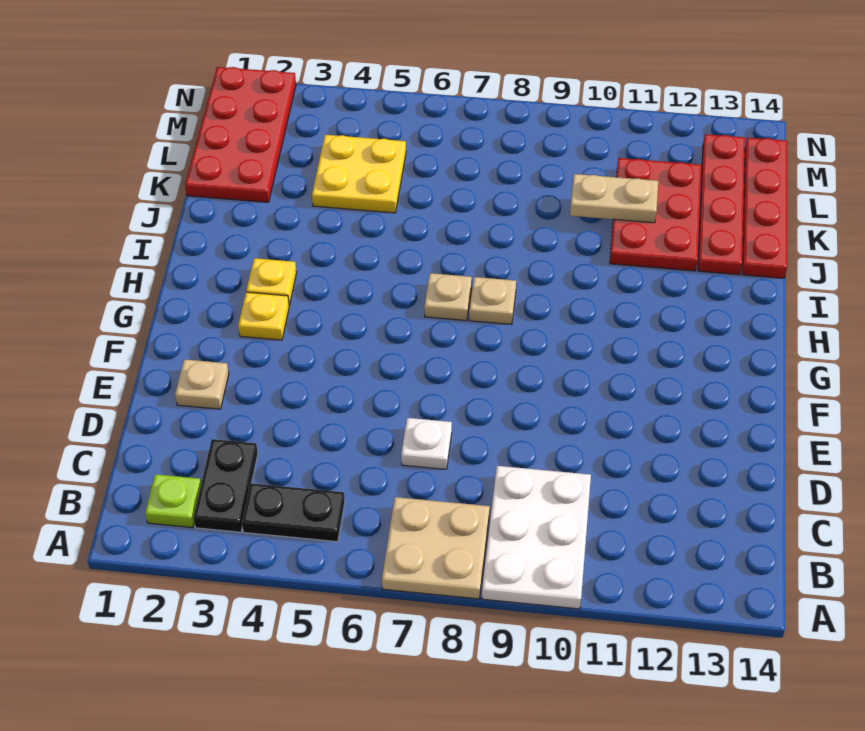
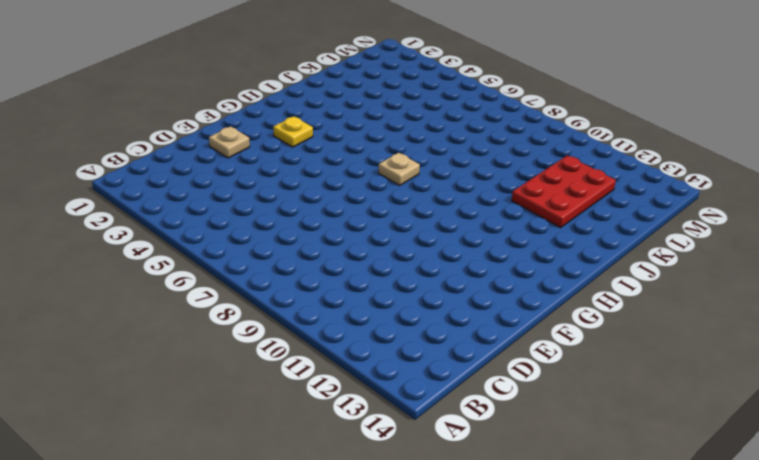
none -> tan 2x2 plate [382,497,490,599]
none -> white 2x3 plate [482,466,591,609]
none -> lime 1x1 plate [145,474,201,528]

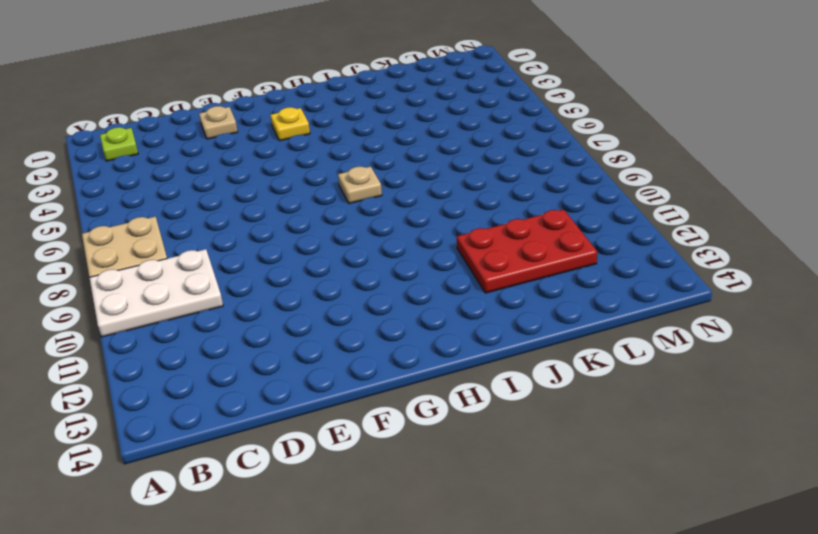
none -> black 1x2 plate [193,439,258,532]
none -> black 1x2 plate [242,483,345,542]
none -> white 1x1 plate [401,418,452,469]

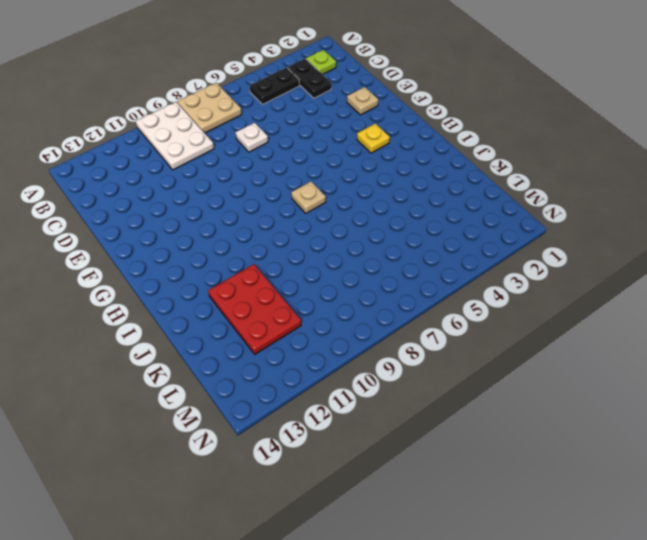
none -> yellow 1x1 plate [246,258,297,305]
none -> tan 1x1 plate [469,277,516,324]
none -> red 1x4 plate [698,134,745,275]

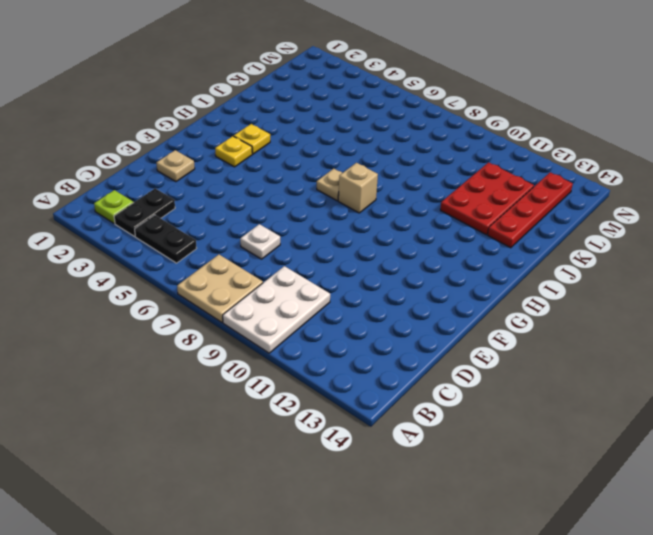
tan 1x1 brick [338,163,378,213] -> tan 1x1 plate [469,277,516,324]
none -> red 1x4 plate [742,138,787,278]
none -> red 2x4 plate [185,67,296,202]
none -> yellow 2x2 plate [312,135,406,213]

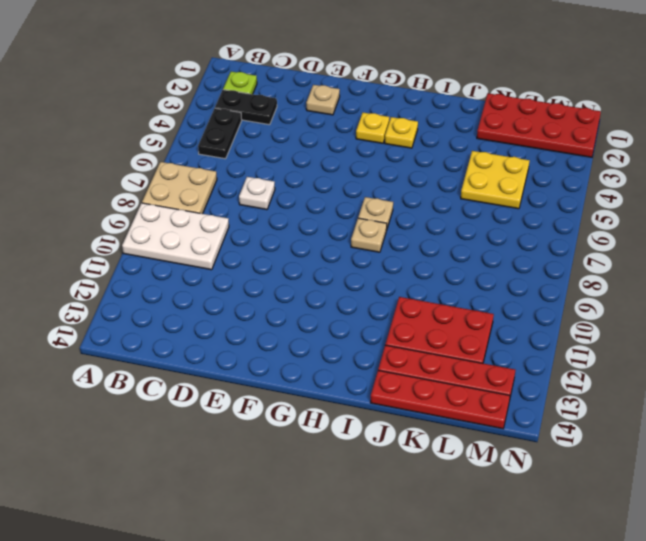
none -> tan 1x2 plate [570,174,658,223]

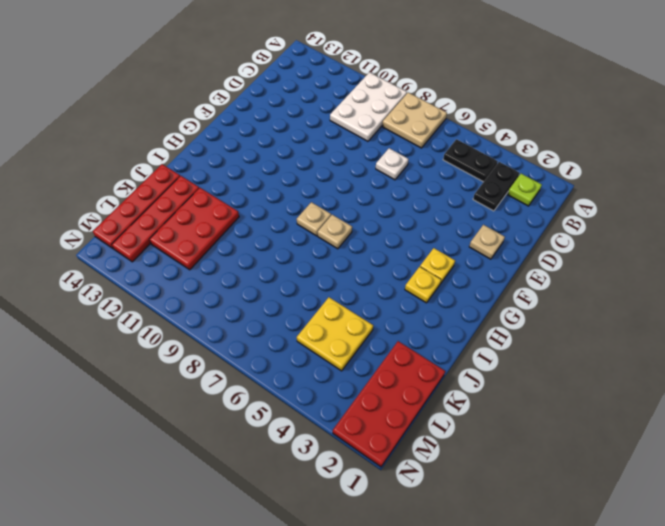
none -> tan 1x2 plate [570,174,658,223]

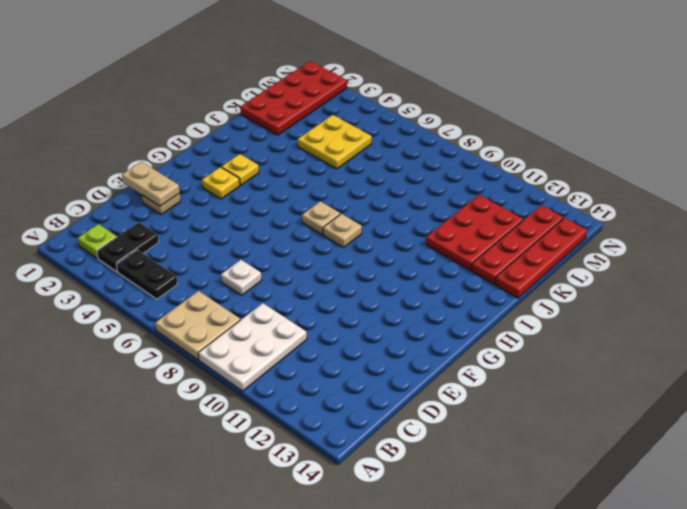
tan 1x2 plate [122,162,180,206] -> tan 1x2 plate moved to [570,174,658,223]

